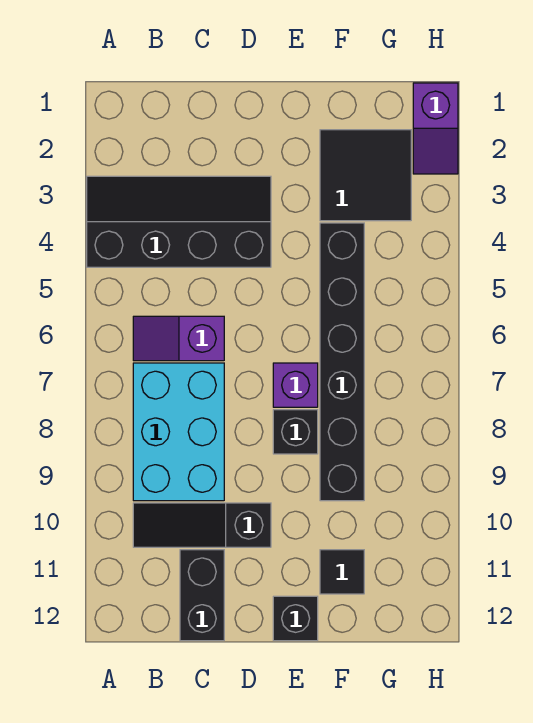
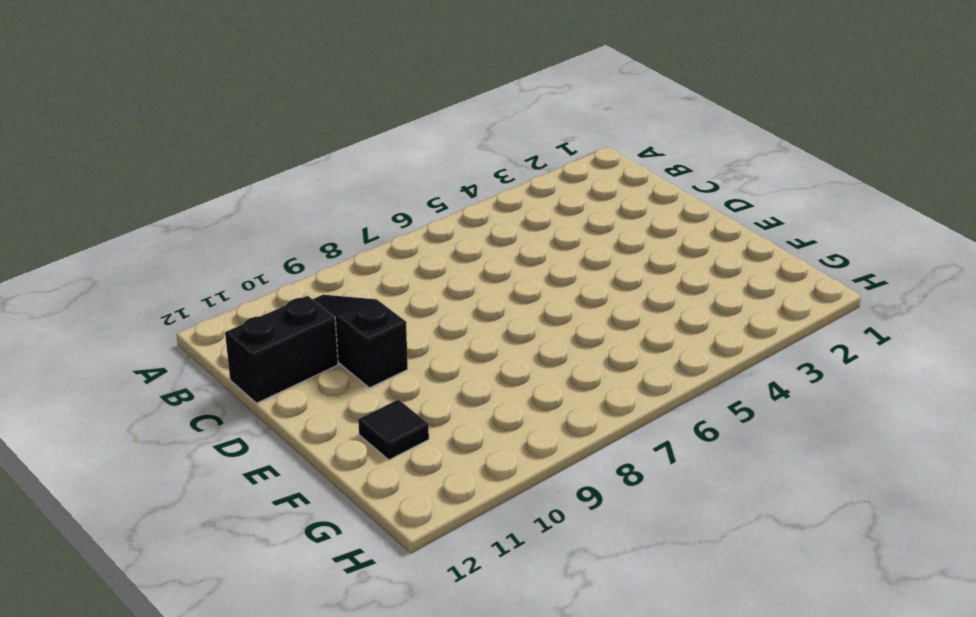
none -> black 2x4 slope [87,176,271,267]
none -> purple 1x2 slope [133,316,224,361]
none -> cyan 2x3 brick [133,363,224,501]

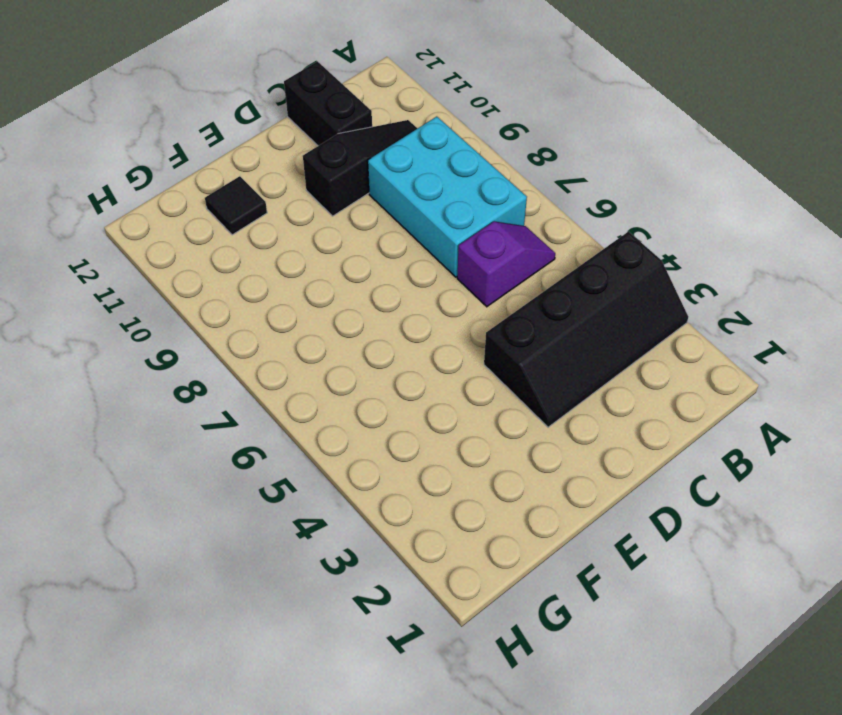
none -> purple 1x1 brick [273,363,318,407]
none -> black 1x1 brick [273,410,318,454]
none -> black 1x1 brick [273,596,318,641]

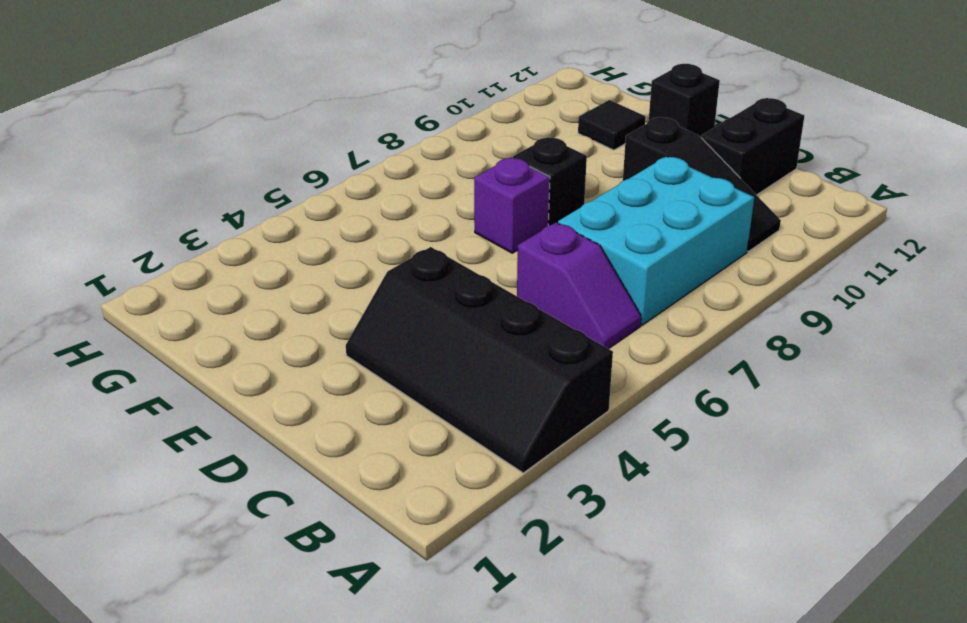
none -> black 2x2 tile [320,130,411,221]
none -> black 1x6 brick [320,223,364,501]
none -> purple 1x2 slope [413,83,458,174]

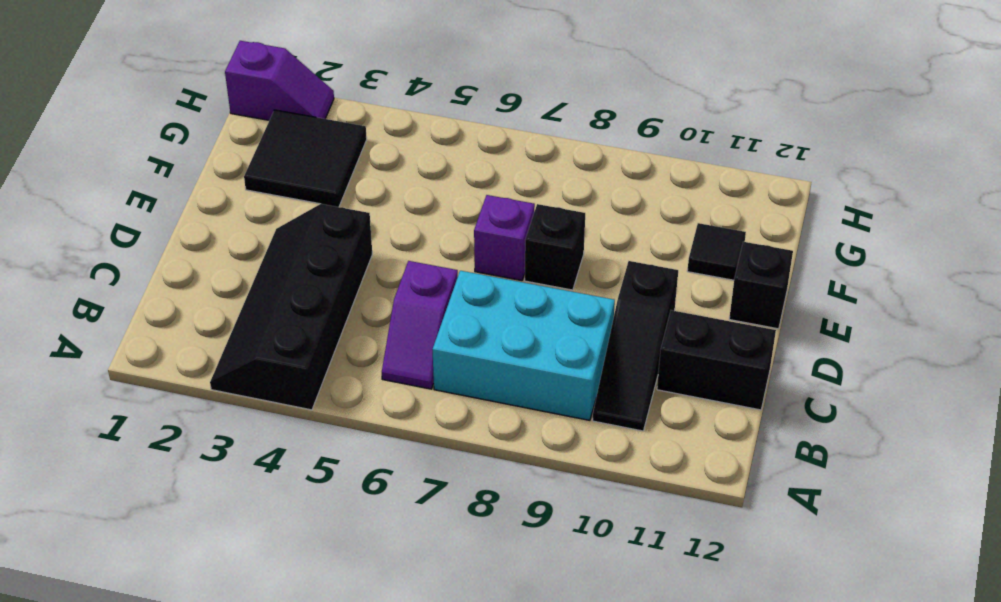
none -> black 1x6 brick [320,223,364,501]

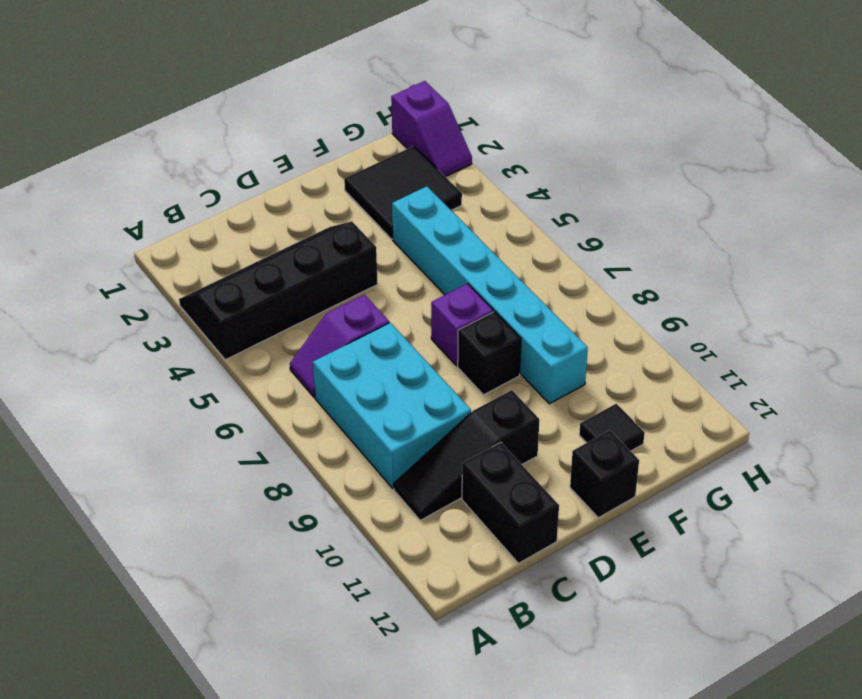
cyan 1x6 brick [392,186,588,404] -> black 1x6 brick [320,223,364,501]

